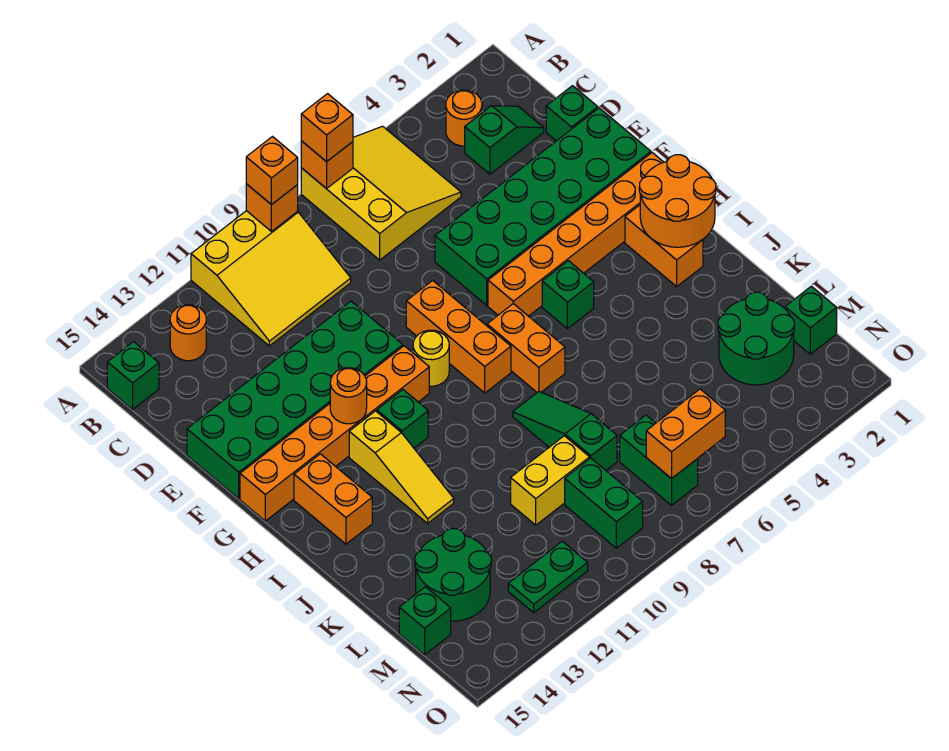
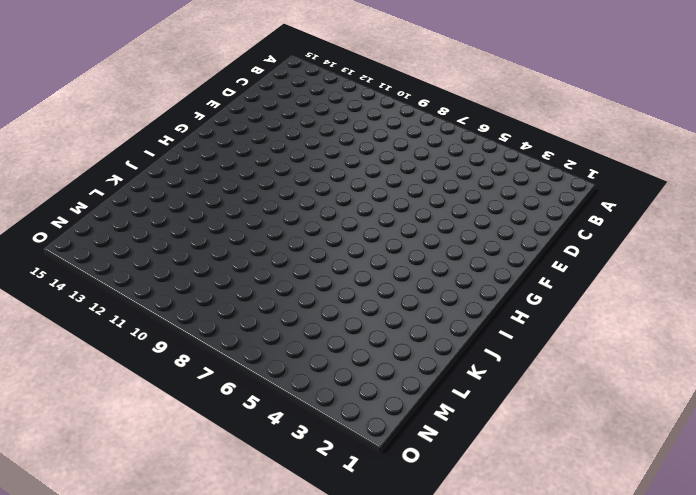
none -> yellow 3x3 slope [301,126,461,260]
none -> yellow 3x3 slope [191,211,351,346]
none -> orange 1x1 round brick [446,90,482,146]
none -> orange 1x1 round brick [170,305,206,361]

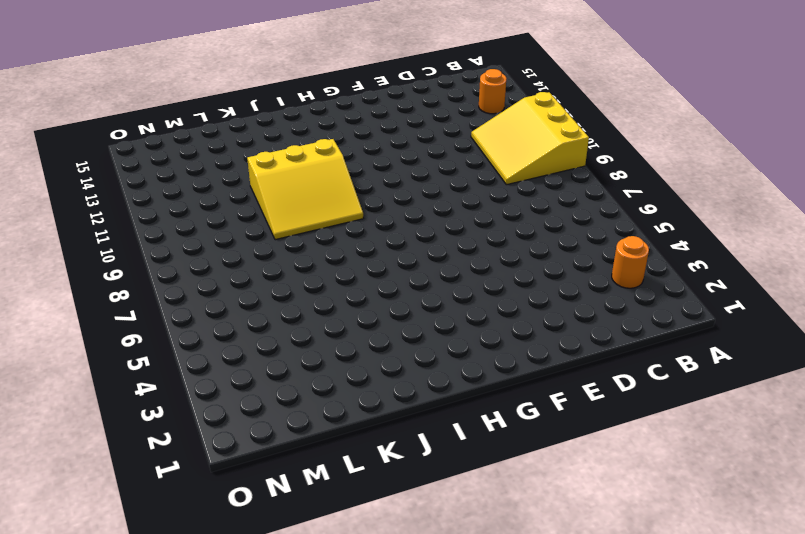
yellow 3x3 slope [247,139,363,240] -> yellow 3x3 slope moved to [301,126,461,260]
none -> green 1x1 brick [107,342,159,409]
none -> green 1x2 slope [465,106,544,174]
none -> green 1x1 brick [546,86,598,141]
none -> green 2x6 brick [435,108,651,305]

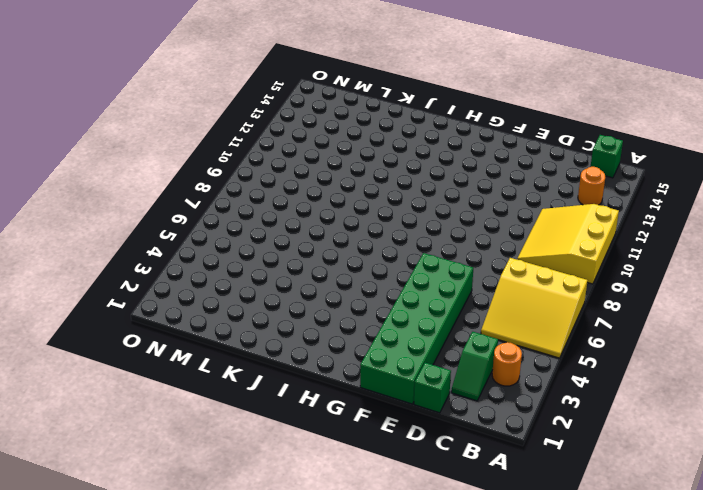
none -> green 2x6 brick [187,301,403,499]
none -> orange 1x3 brick [406,280,511,393]
none -> orange 1x6 brick [488,153,664,316]
none -> yellow 1x1 round brick [413,330,449,386]

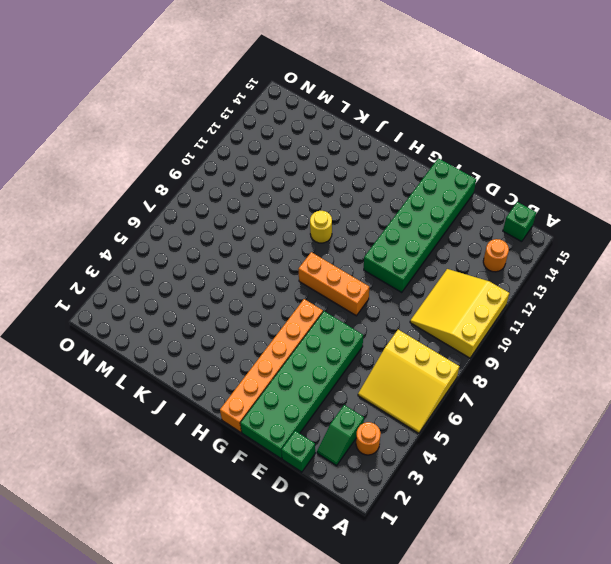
yellow 1x1 round brick [310,211,332,243] -> yellow 1x1 round brick moved to [413,330,449,386]
none -> orange 1x6 brick [240,346,429,521]
none -> orange 1x2 brick [625,205,703,286]
none -> green 1x1 brick [542,261,594,329]
none -> orange 1x2 brick [487,304,565,392]

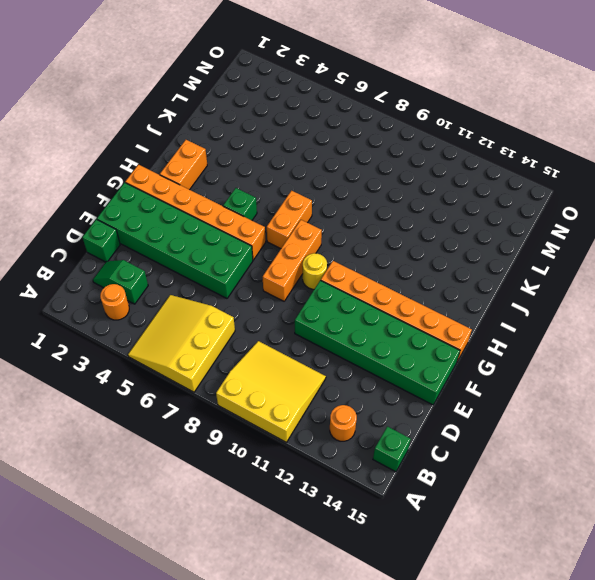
none -> green 1x1 brick [377,390,428,448]
none -> yellow 1x3 slope [349,411,454,523]
none -> orange 1x2 brick [294,454,372,544]
none -> green 1x3 slope [513,392,617,470]

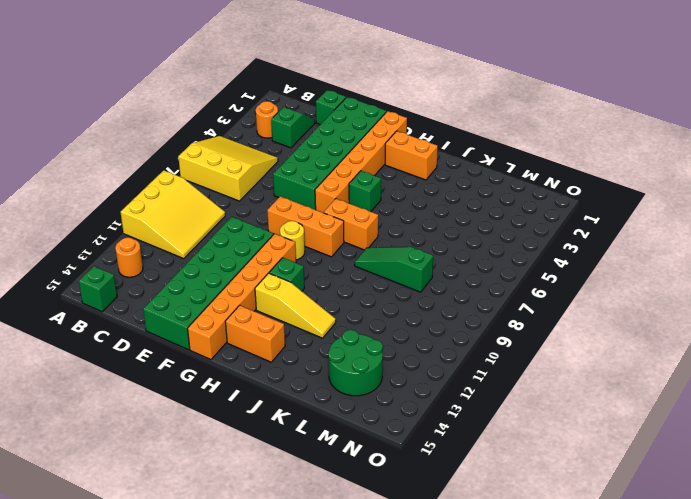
none -> green 2x2 round brick [718,292,794,385]
none -> yellow 1x2 brick [511,436,590,525]
none -> green 1x1 brick [785,286,837,354]
none -> green 1x2 brick [620,415,698,505]

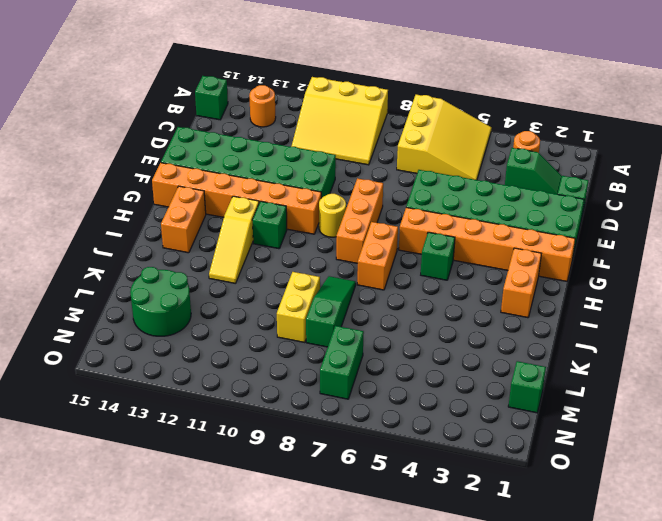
yellow 1x2 brick [277,272,320,343] -> yellow 1x2 brick turned to [511,436,590,525]
none -> green 2x2 round brick [718,292,794,385]
none -> green 1x2 brick [565,458,643,548]
none -> green 1x1 brick [399,587,451,655]
none -> green 1x2 plate [508,541,588,613]

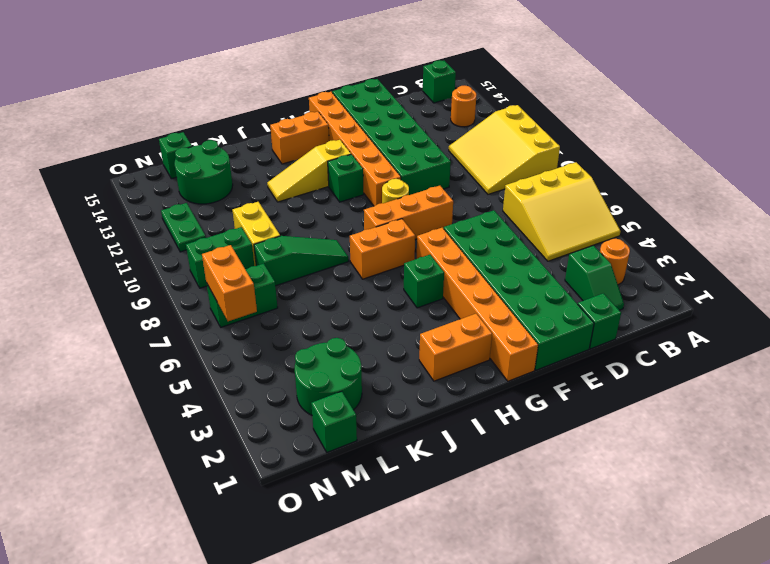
none -> orange 1x1 brick [301,141,353,189]
none -> orange 1x1 brick [246,184,298,231]
none -> orange 1x1 round brick [330,368,367,424]
none -> orange 2x2 round brick [639,155,716,247]

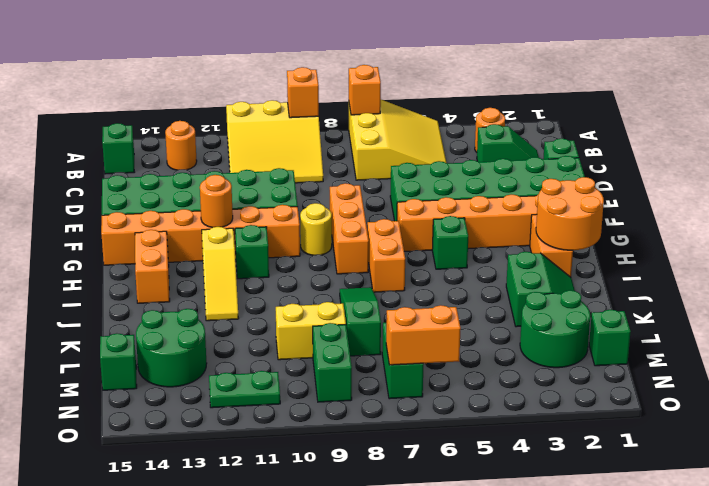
green 2x2 slope [506,252,575,327] -> none
none -> orange 1x1 brick [301,94,353,162]
none -> orange 1x1 brick [246,137,298,205]

